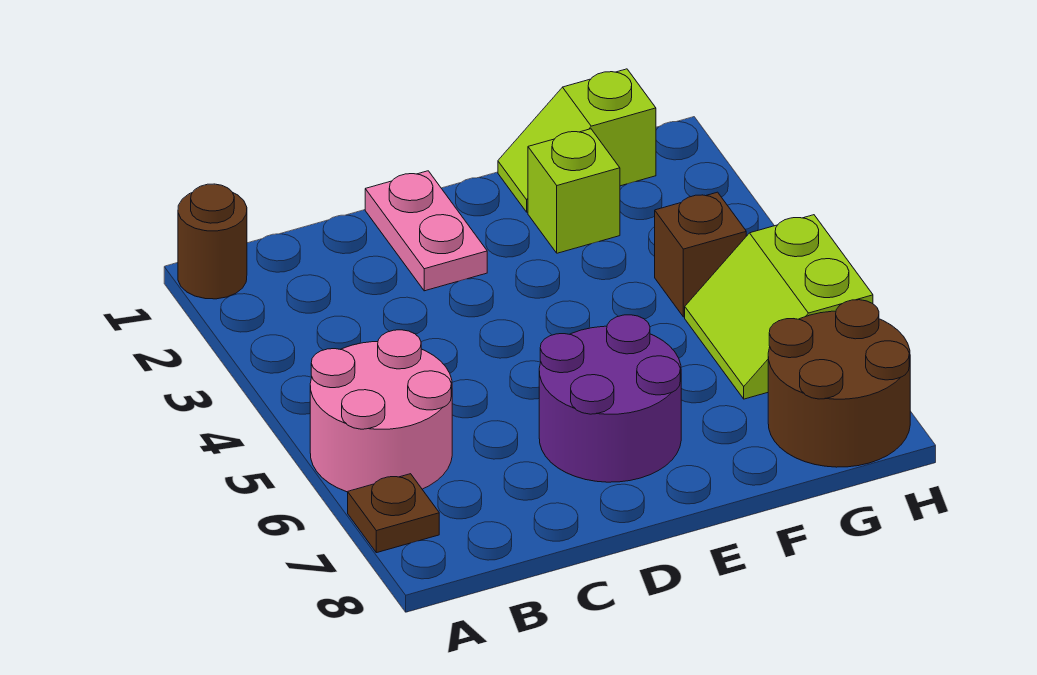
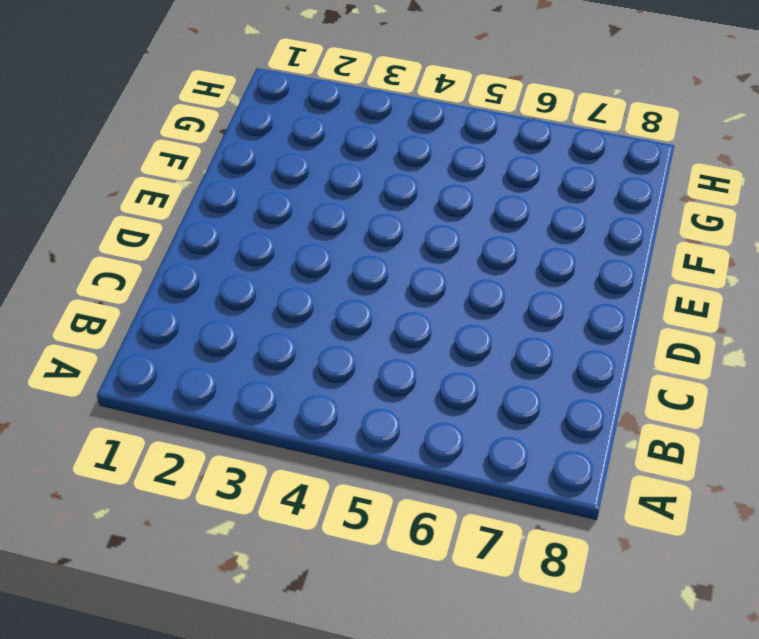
none -> brown 1x1 round brick [178,184,247,299]
none -> pink 2x2 round brick [310,330,452,492]

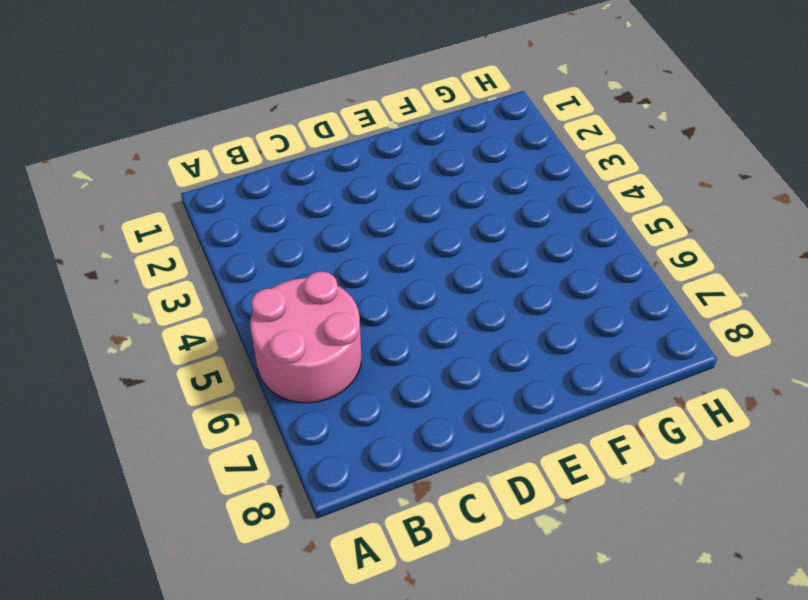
none -> brown 1x1 round brick [178,184,247,299]
none -> brown 1x1 plate [348,474,439,553]

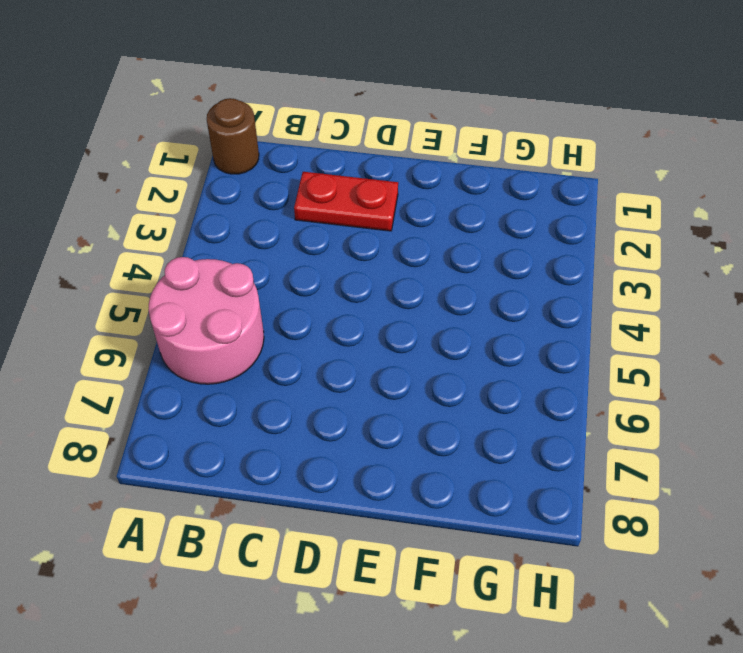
red 1x2 plate [294,172,398,231] -> pink 1x2 plate [365,171,487,291]
none -> brown 1x1 plate [348,474,439,553]
none -> purple 2x2 round brick [539,315,681,482]

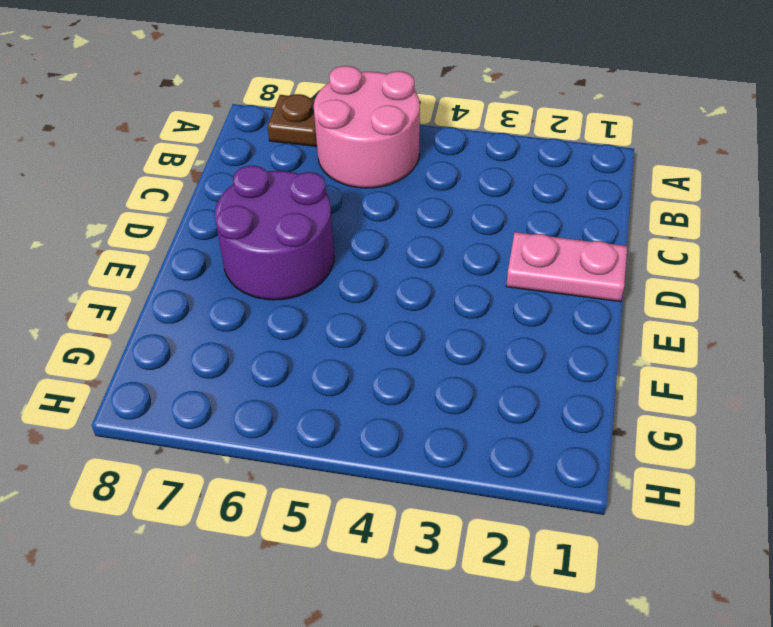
none -> brown 1x1 round brick [178,184,247,299]
none -> lime 1x2 slope [498,69,656,212]

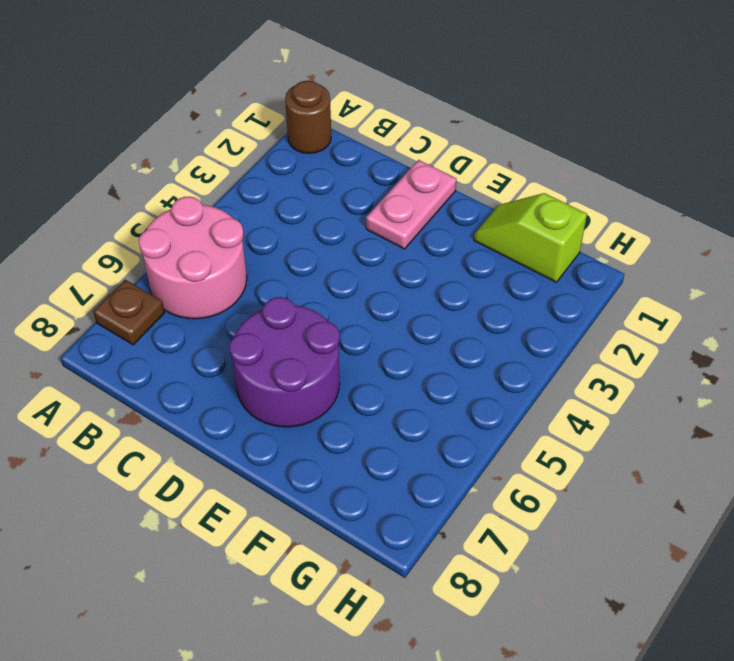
none -> lime 1x1 brick [528,129,620,253]
none -> brown 1x1 brick [655,192,746,317]

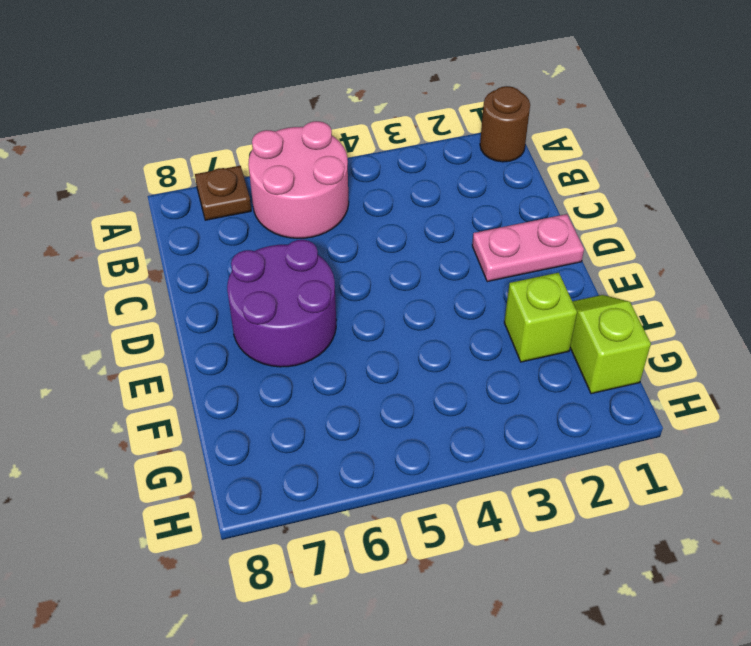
none -> brown 1x1 brick [655,192,746,317]
none -> lime 2x2 slope [685,215,873,399]

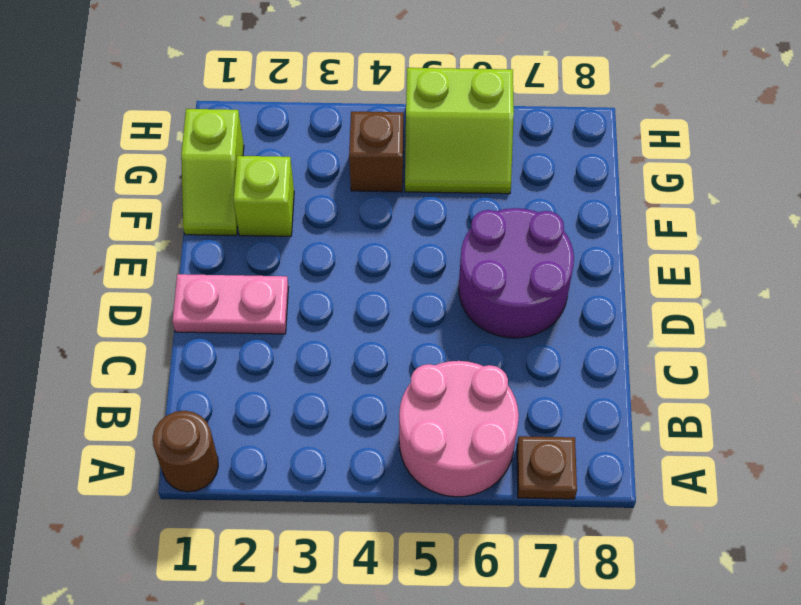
none -> brown 2x2 round brick [768,300,910,467]

